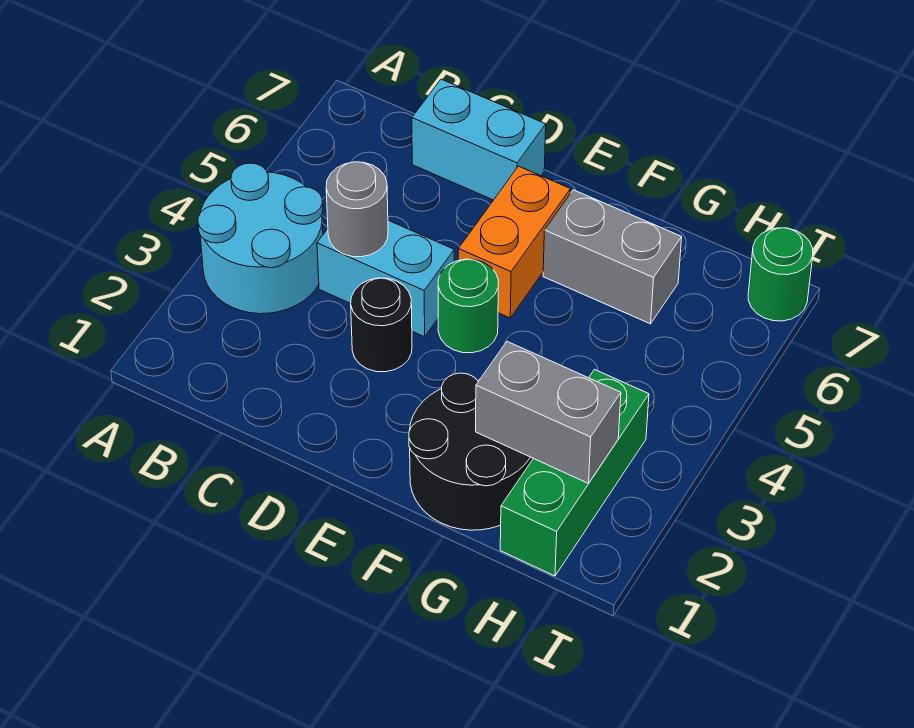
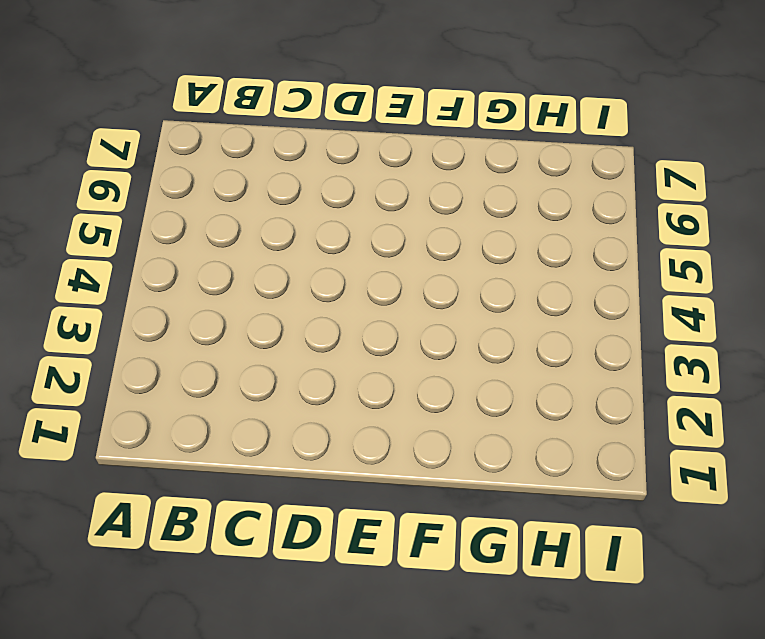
none -> cyan 2x2 round brick [198,163,323,314]
none -> cyan 1x2 brick [317,220,454,337]
none -> cyan 1x2 brick [412,79,546,200]

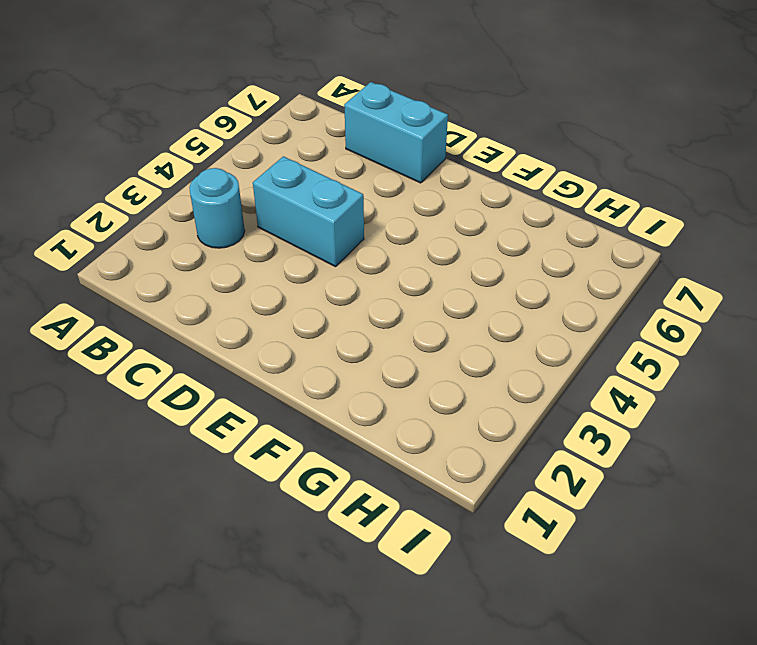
cyan 1x1 round brick [189,168,245,248] -> cyan 2x2 round brick [198,163,323,314]
none -> black 1x1 round brick [351,278,412,372]
none -> green 1x1 round brick [438,259,499,353]
none -> orange 1x2 brick [458,166,570,318]

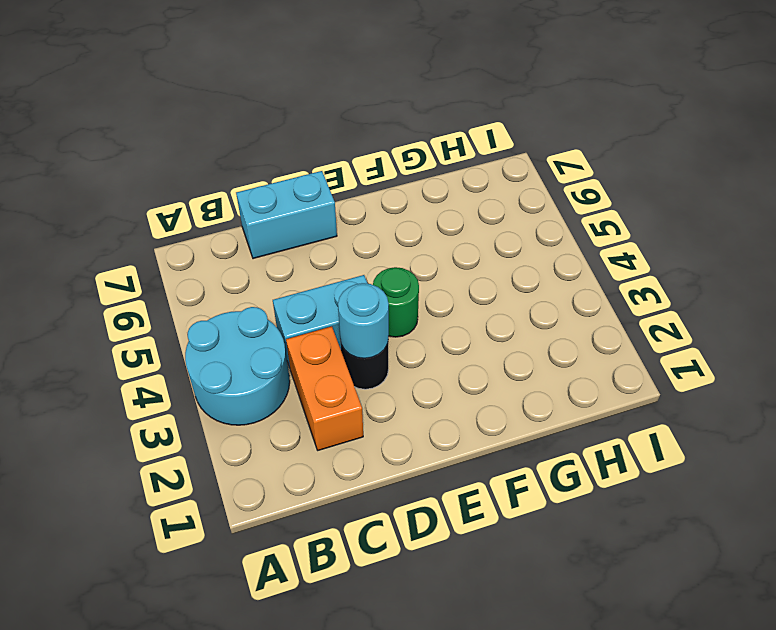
orange 1x2 brick [286,326,363,450] -> orange 1x2 brick moved to [458,166,570,318]
cyan 1x1 round brick [338,283,389,358] -> none
none -> black 2x2 round brick [409,373,533,530]
none -> grey 1x2 brick [543,190,682,324]
none -> green 1x3 brick [500,370,649,576]

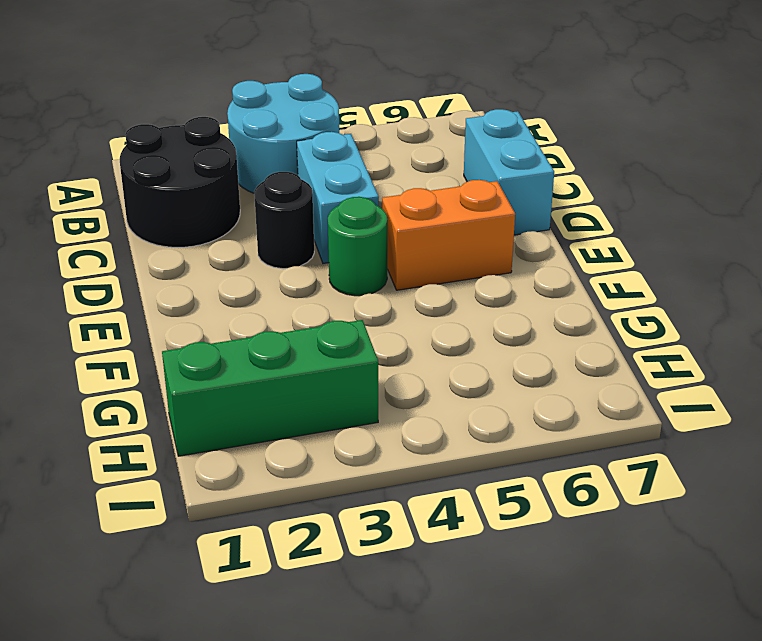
black 2x2 round brick [120,117,240,247] -> black 2x2 round brick moved to [409,373,533,530]
none -> grey 1x2 brick [543,190,682,324]
none -> green 1x1 round brick [748,228,813,321]
none -> grey 1x1 round brick [326,162,388,257]

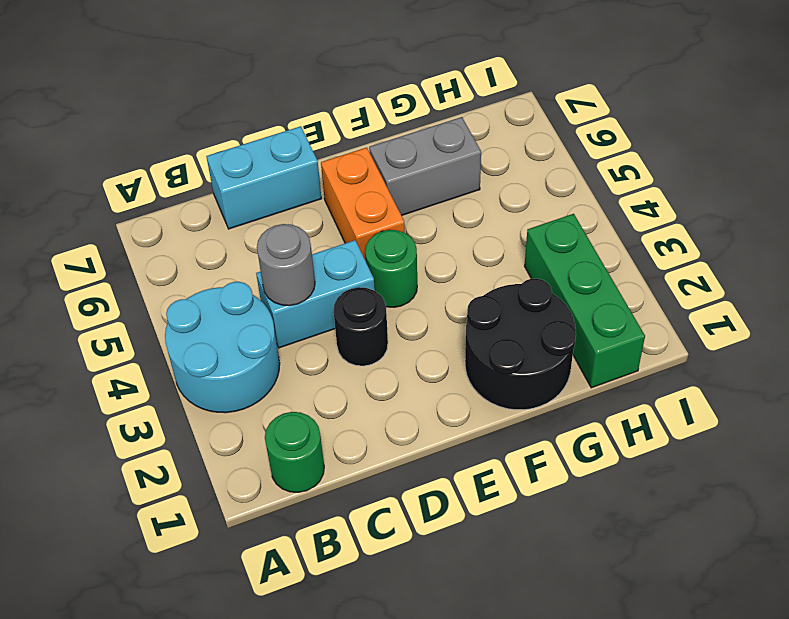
green 1x1 round brick [265,412,324,493] -> green 1x1 round brick moved to [748,228,813,321]
none -> grey 1x2 brick [476,342,621,483]

